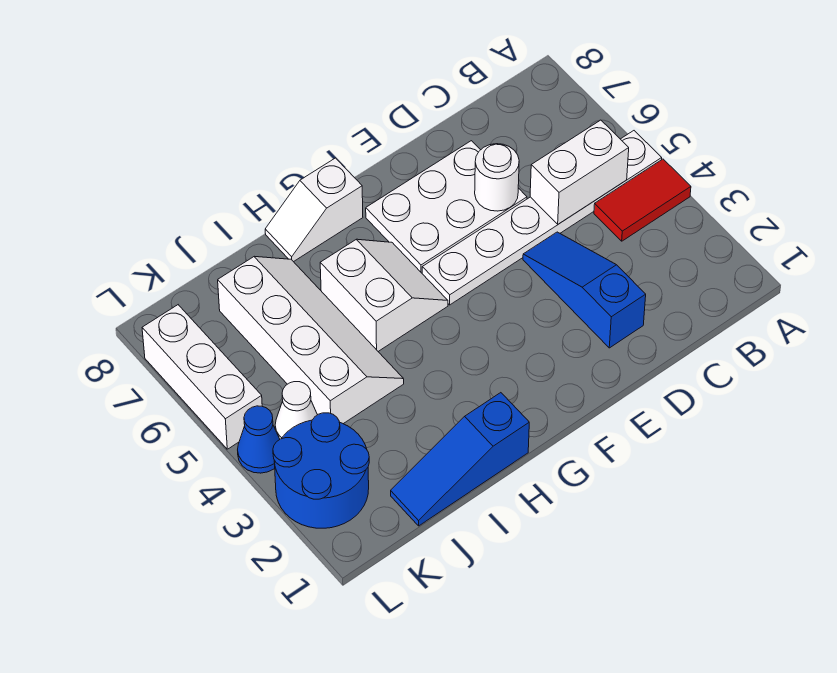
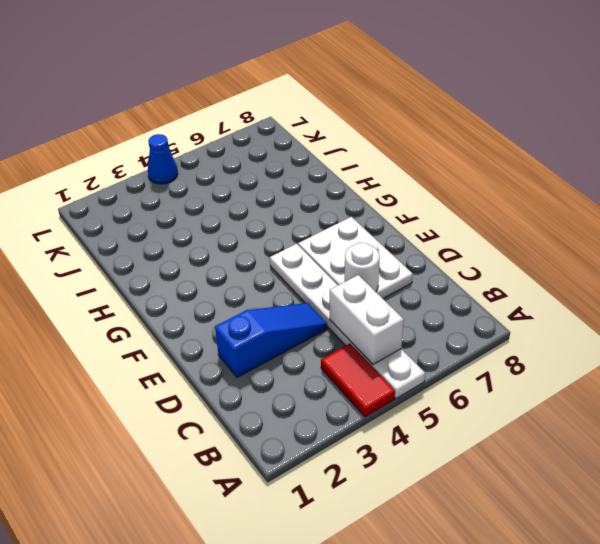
none -> white 2x2 slope [320,239,448,351]
none -> white 1x2 slope [265,158,363,262]
none -> blue 1x3 slope [391,393,529,526]

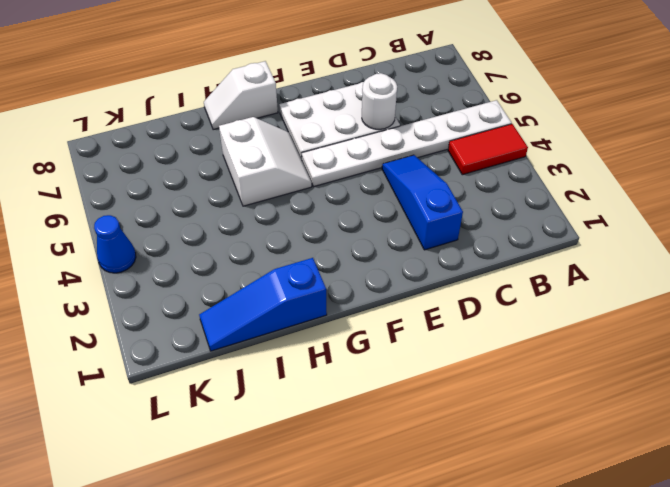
none -> white 2x4 slope [218,256,404,424]
none -> blue 2x2 round brick [273,413,369,528]
none -> white 1x1 cone [275,382,317,439]

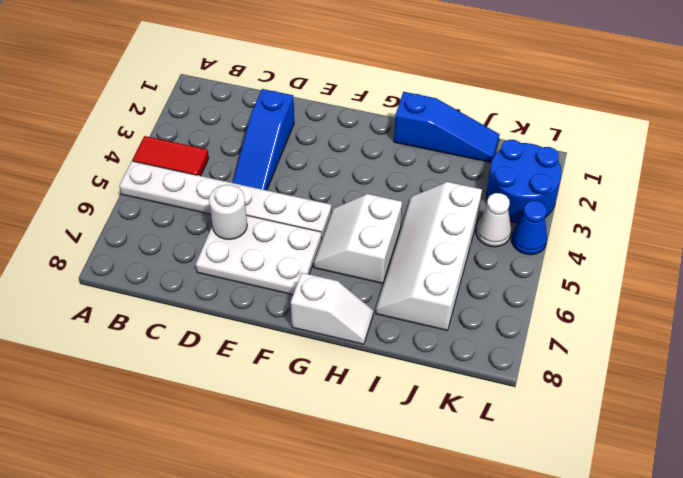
none -> white 1x3 brick [142,305,262,449]
none -> white 1x2 brick [530,120,629,224]

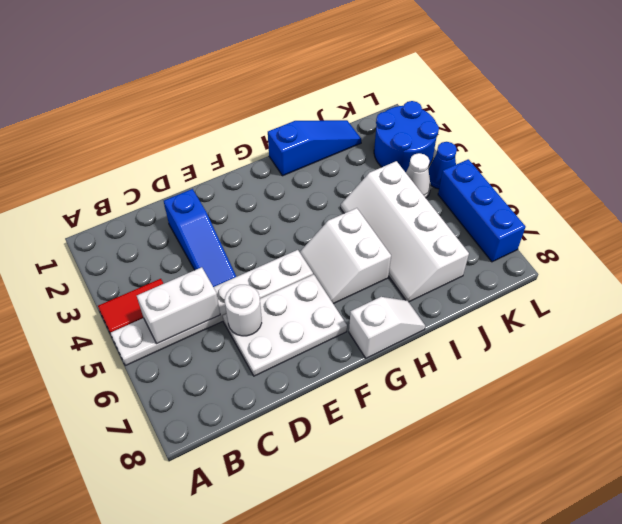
blue 1x3 brick [438,159,525,262] -> white 1x3 brick [142,305,262,449]

